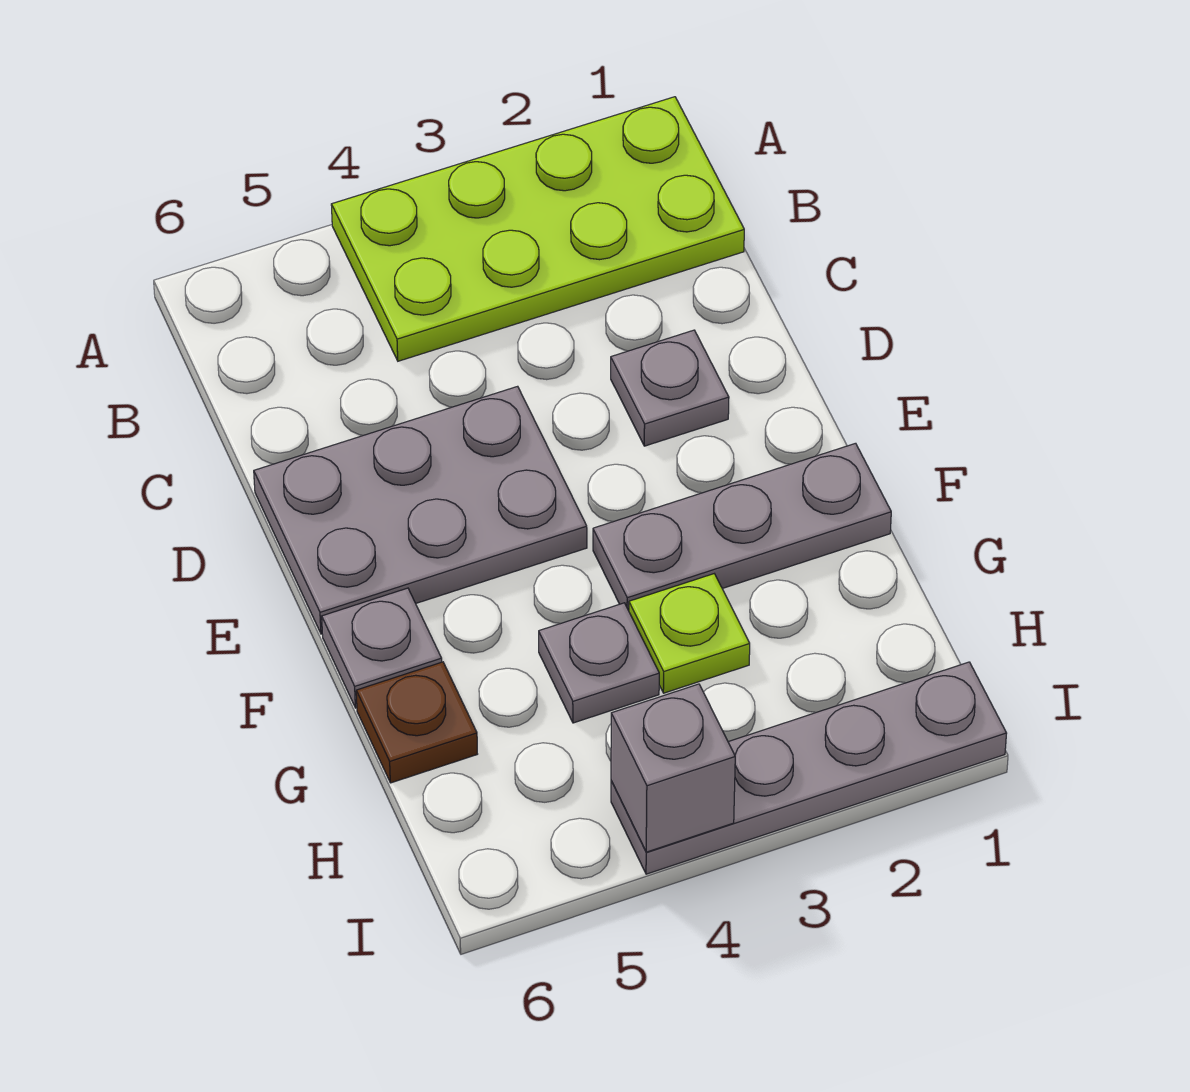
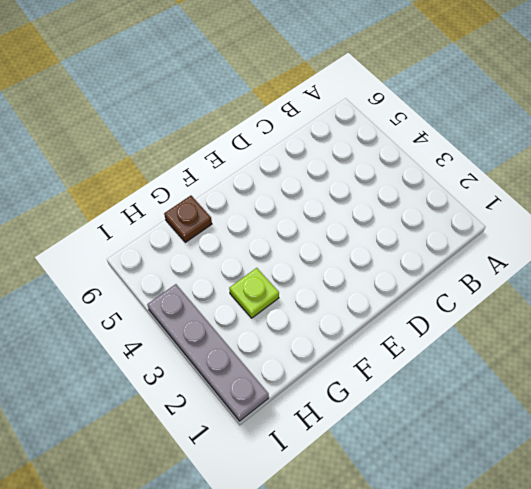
none -> lime 2x4 plate [331,97,744,361]
none -> grey 1x1 plate [611,330,729,446]

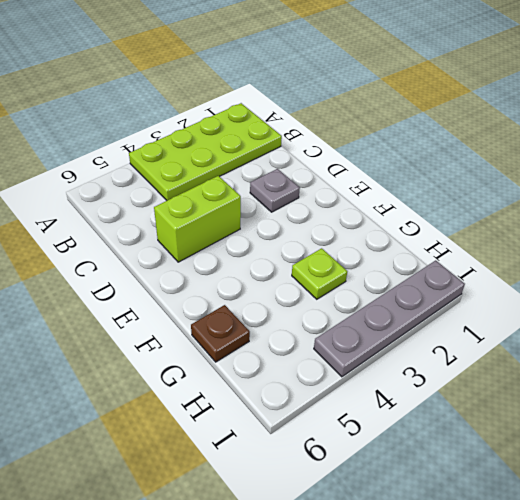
lime 1x2 brick [154,176,241,262] -> grey 2x3 plate [254,386,587,634]
none -> grey 1x3 plate [593,443,891,611]
none -> grey 1x1 plate [322,588,442,708]

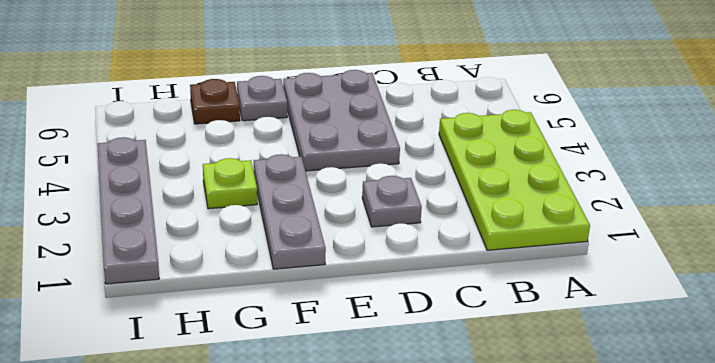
none -> grey 1x1 plate [539,603,659,723]
none -> grey 1x1 brick [611,684,735,852]

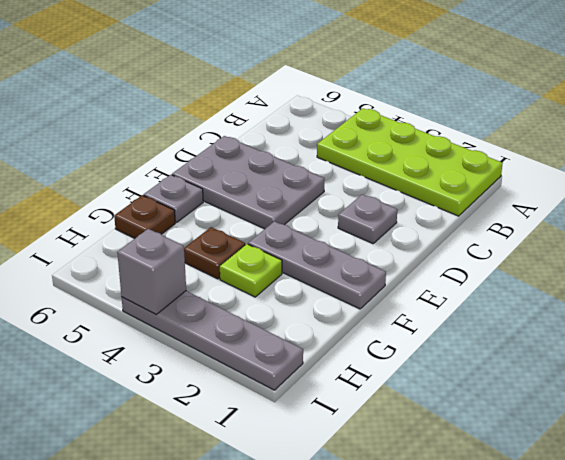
brown 1x1 plate [184,227,245,279] -> grey 1x1 plate [539,603,659,723]

